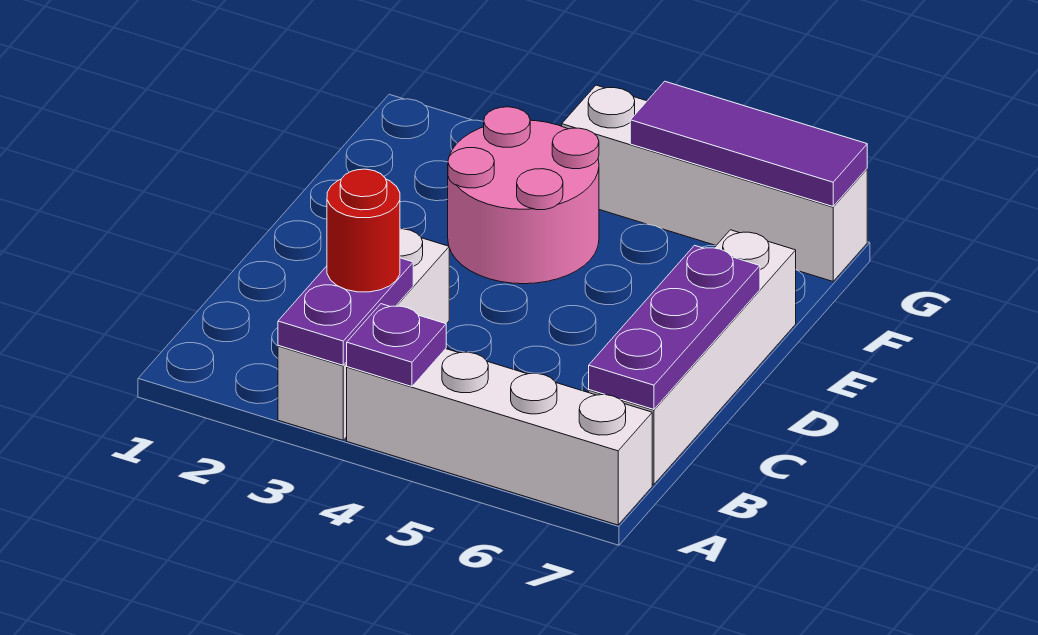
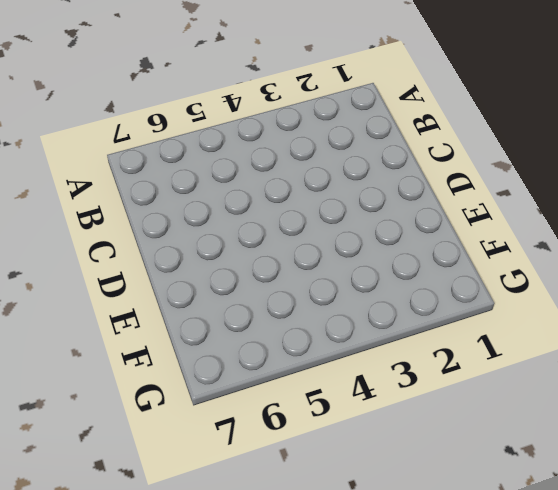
none -> white 1x3 brick [278,229,449,440]
none -> white 1x4 brick [347,349,652,525]

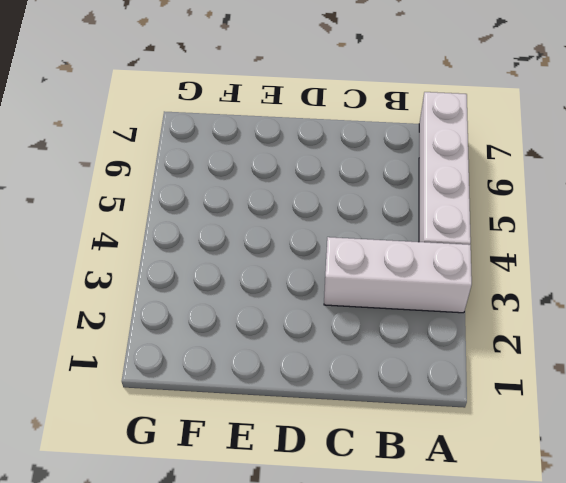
none -> white 1x4 brick [589,230,796,484]
none -> pink 2x2 round brick [448,107,599,284]

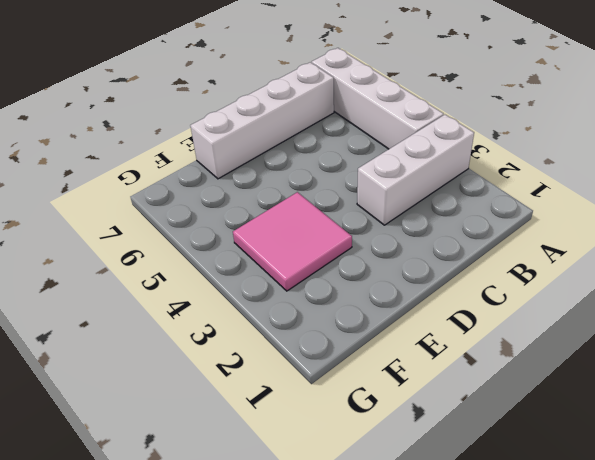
pink 2x2 tile [233,192,352,291] -> pink 2x2 round brick [448,107,599,284]
none -> white 1x4 brick [562,85,867,281]
none -> purple 1x2 plate [278,258,413,365]

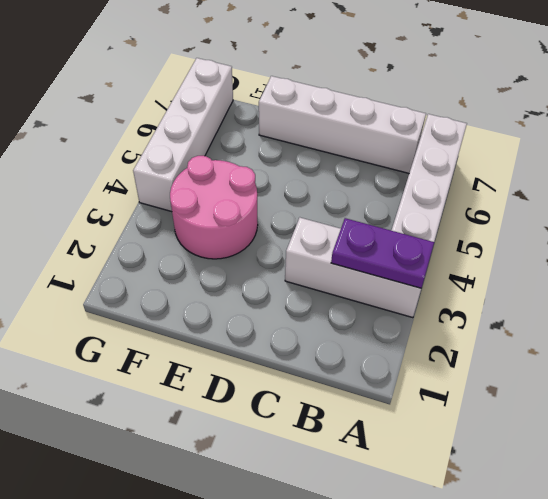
none -> purple 1x1 plate [347,304,446,386]
none -> purple 1x3 plate [589,245,760,409]

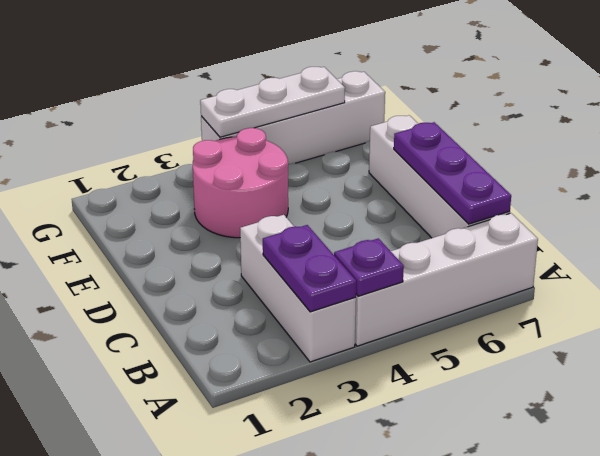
white 1x3 plate [200,67,345,137] -> purple 1x3 tile [630,81,867,206]
none -> red 1x1 round brick [327,169,400,292]

